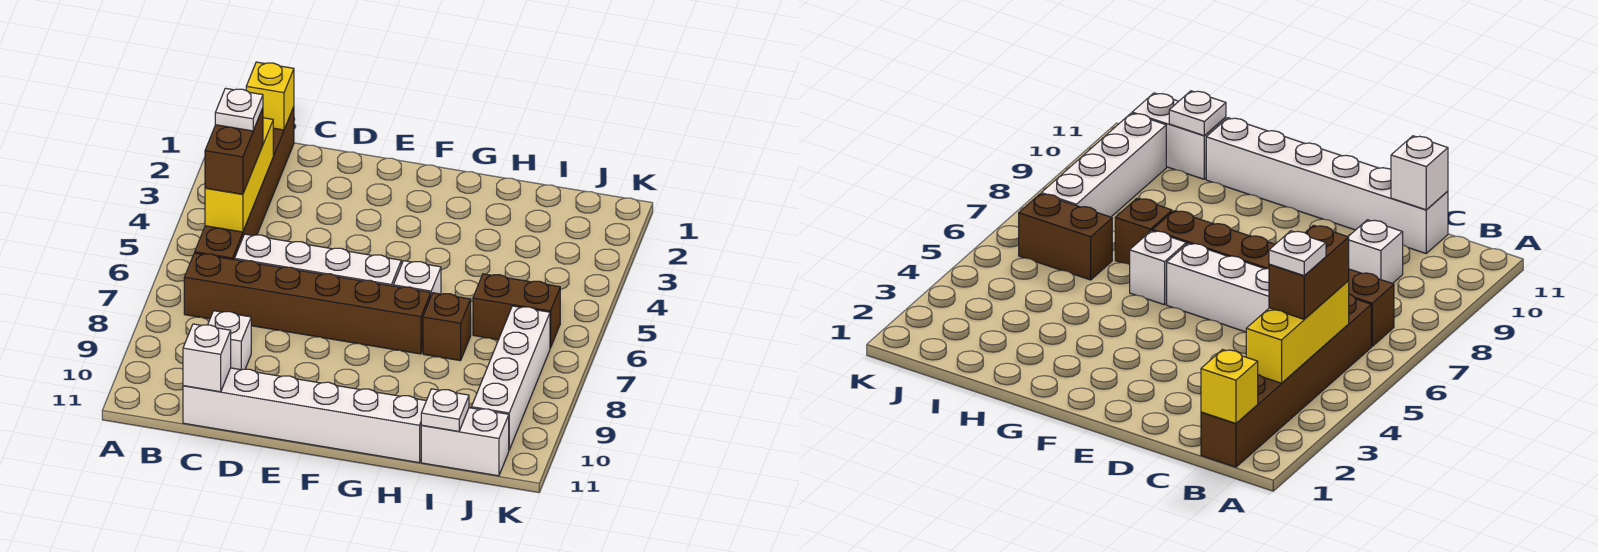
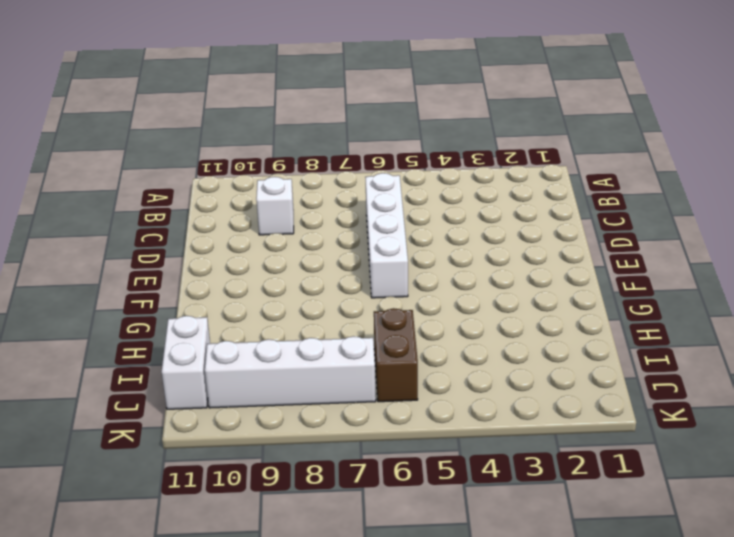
none -> brown 1x6 brick [195,107,294,260]
none -> brown 1x6 brick [184,253,431,354]
none -> white 1x6 brick [183,368,426,463]

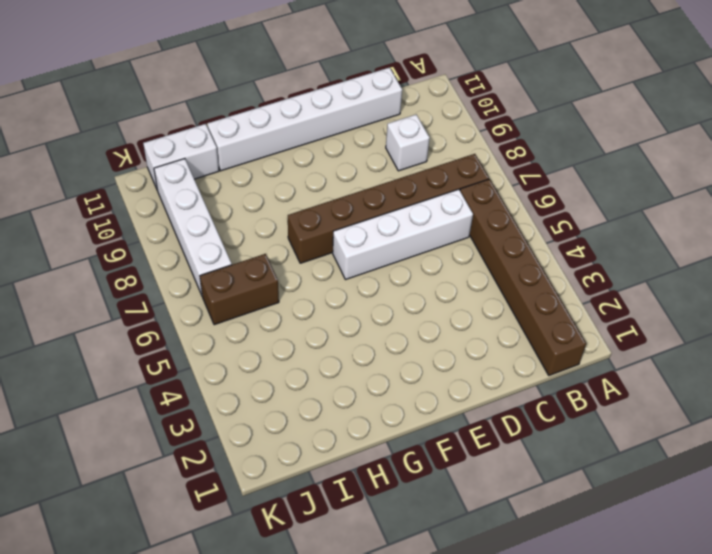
none -> white 1x1 brick [393,261,441,295]
none -> brown 1x1 brick [423,293,471,361]
none -> yellow 1x1 brick [246,62,294,130]

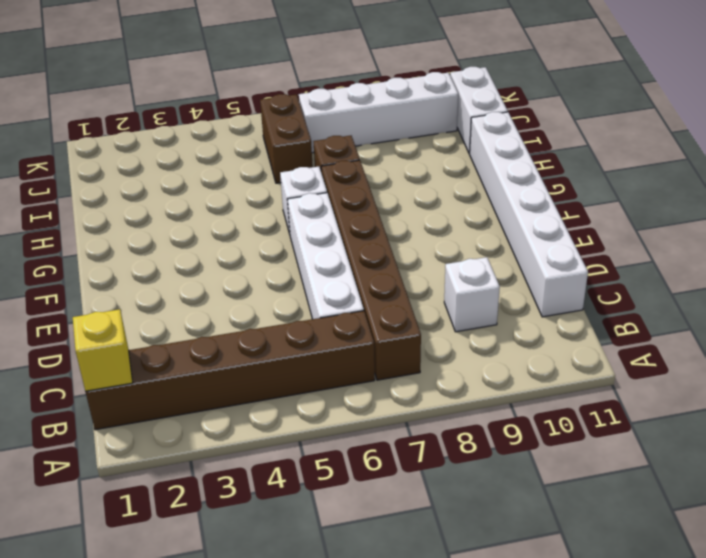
none -> yellow 1x3 brick [205,118,273,232]
none -> white 1x1 brick [183,324,231,392]
none -> white 1x1 plate [421,389,469,432]

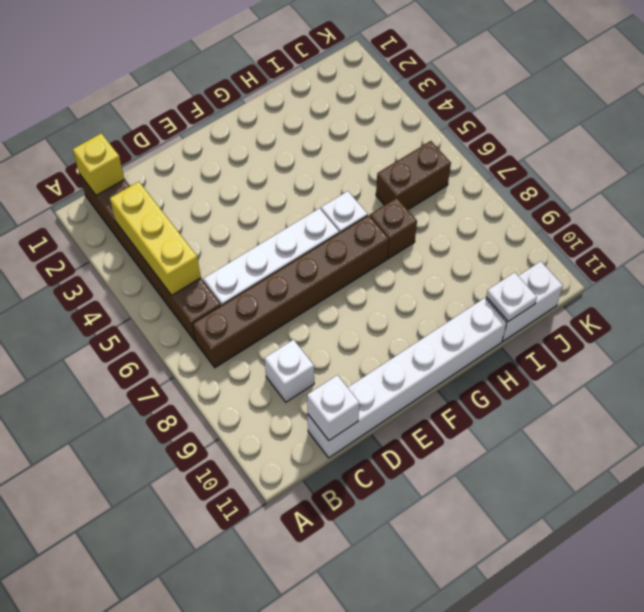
none -> white 1x4 brick [471,306,550,450]
none -> brown 1x2 brick [205,108,263,194]
none -> white 1x1 plate [215,88,263,131]

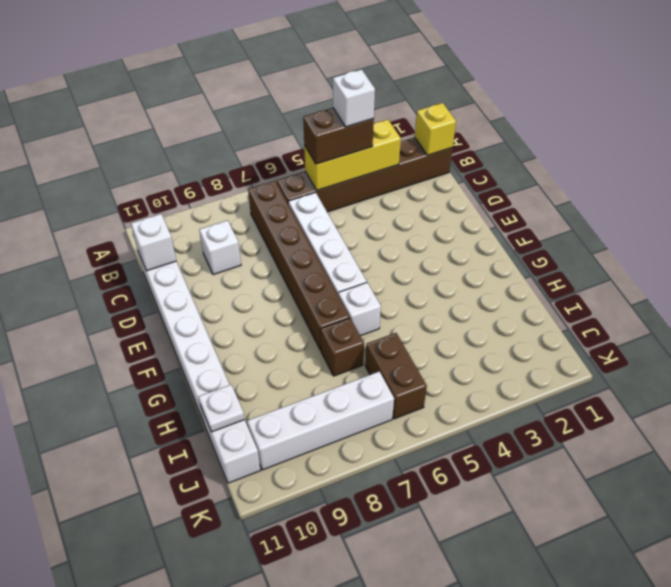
white 1x1 brick [333,69,375,127] -> white 1x1 plate [215,88,263,131]

